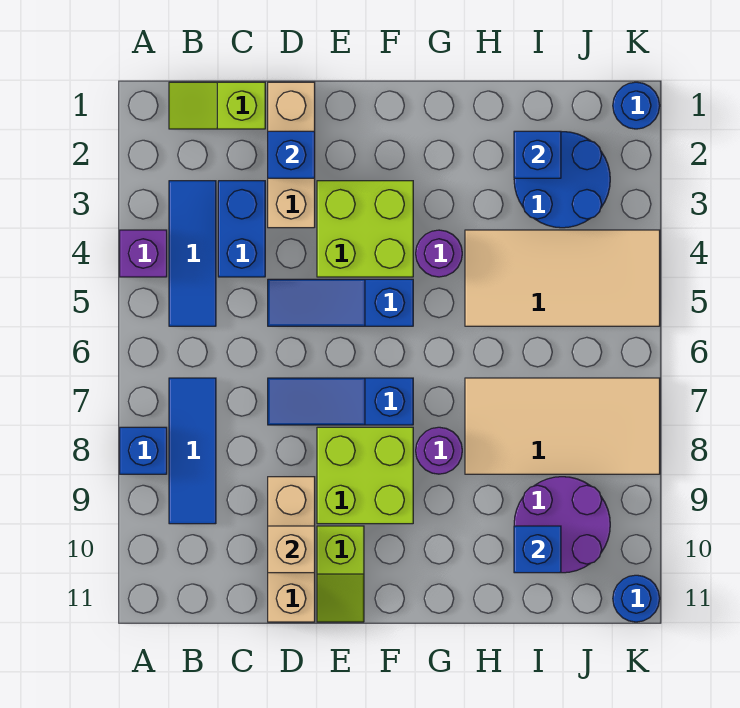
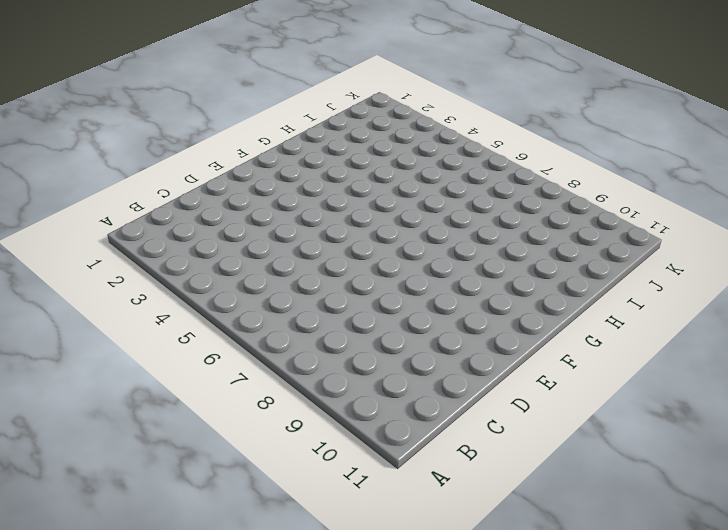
none -> purple 1x1 brick [120,230,167,277]
none -> blue 1x1 brick [120,427,167,474]
none -> lime 1x2 slope [169,82,265,129]

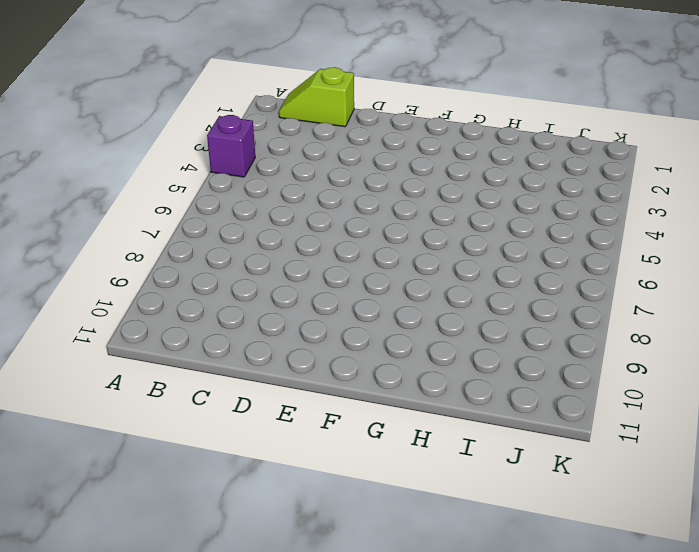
none -> blue 1x1 brick [120,427,167,474]
none -> blue 1x3 tile [169,181,216,326]
none -> blue 1x3 tile [169,378,216,524]

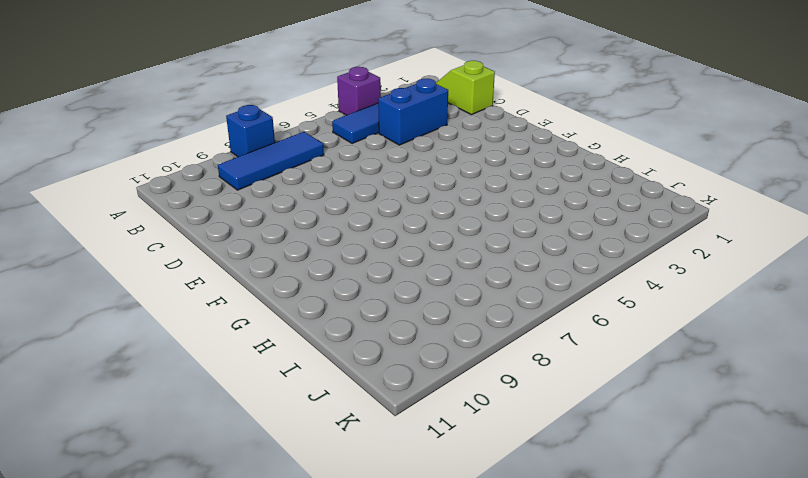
none -> tan 1x3 brick [268,82,315,228]
none -> blue 1x3 slope [268,279,413,326]
none -> blue 1x3 slope [268,378,413,425]

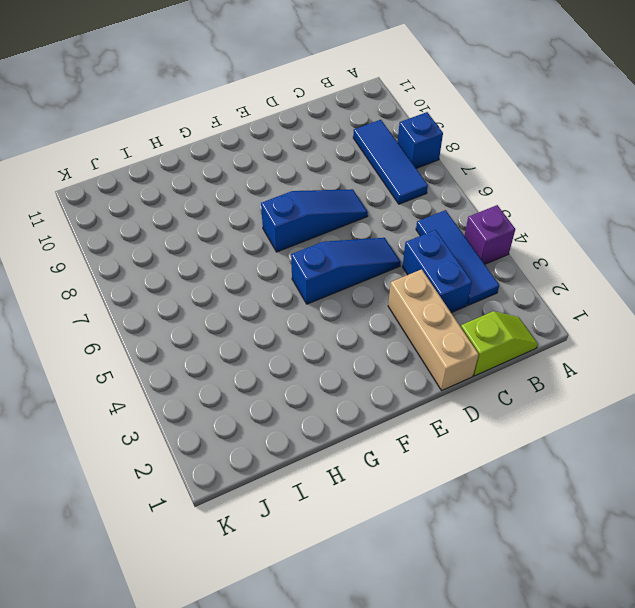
none -> tan 1x3 brick [268,477,315,622]
none -> lime 2x2 brick [317,181,413,277]
none -> lime 2x2 brick [317,427,413,524]

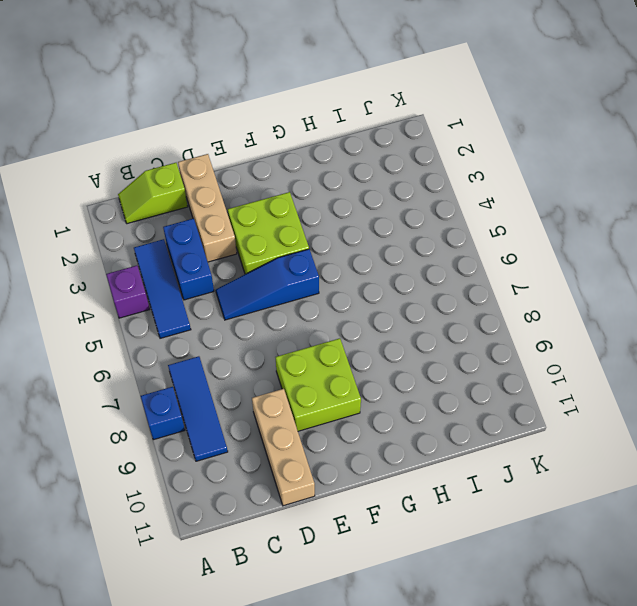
none -> blue 1x3 slope [268,378,413,425]
none -> lime 1x2 slope [317,526,364,622]
none -> purple 1x1 round brick [416,230,462,277]

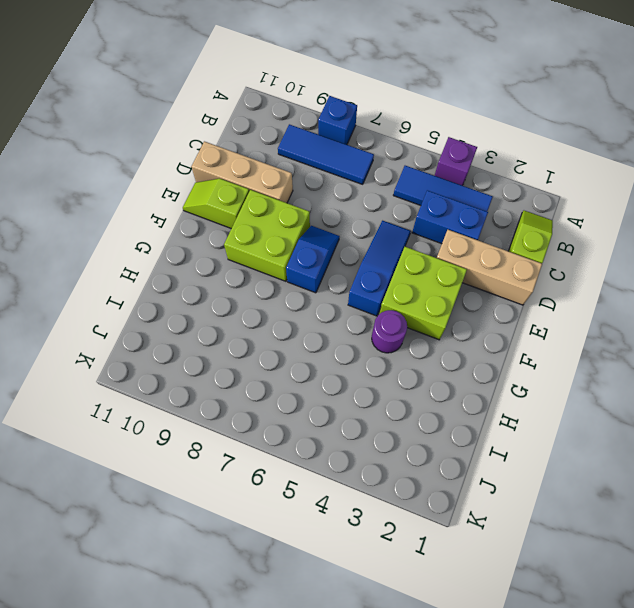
blue 1x2 slope [286,226,340,293] -> blue 1x3 slope [268,378,413,425]
none -> purple 1x1 round brick [416,427,462,474]
none -> tan 2x4 tile [465,230,660,326]
none -> tan 2x4 tile [465,378,660,474]

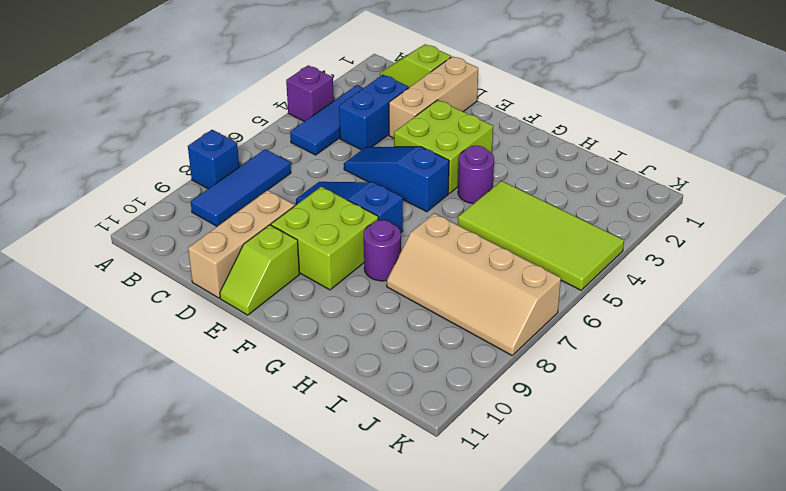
lime 2x4 tile [458,181,624,290] -> tan 2x4 tile [465,230,660,326]
tan 2x4 slope [387,213,561,355] -> tan 2x4 tile [465,378,660,474]
none -> blue 2x2 round brick [514,132,610,228]
none -> purple 2x2 round brick [514,477,610,573]
none -> blue 1x1 round brick [613,82,660,129]

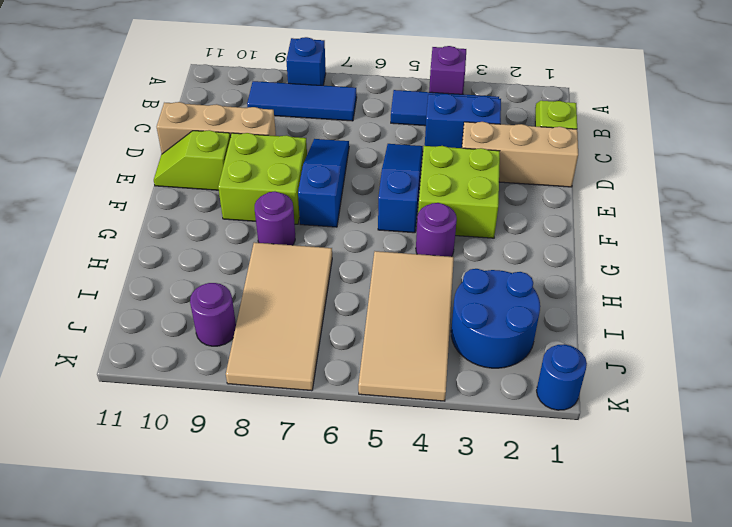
purple 1x1 round brick [190,283,236,346] -> purple 2x2 round brick [514,477,610,573]
none -> blue 1x1 round brick [613,575,660,622]
none -> blue 1x1 brick [268,131,315,178]
none -> tan 1x1 brick [268,526,315,573]

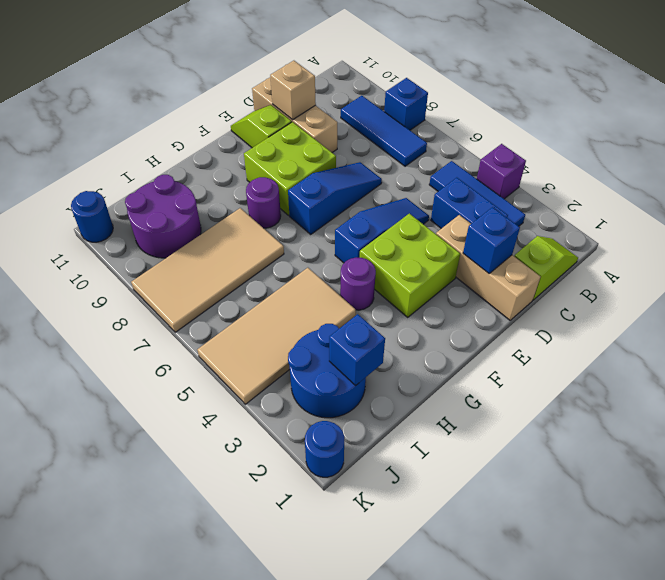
none -> blue 1x1 brick [514,526,561,573]

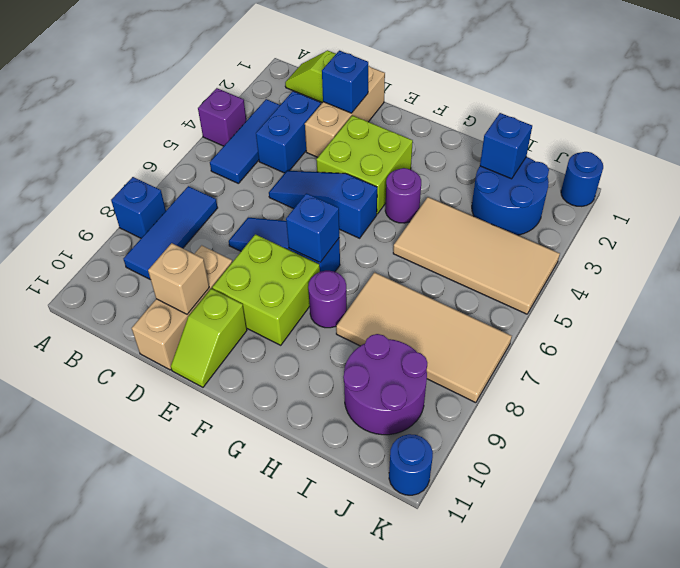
blue 1x1 brick [286,193,339,262] -> blue 1x1 brick moved to [514,526,561,573]

